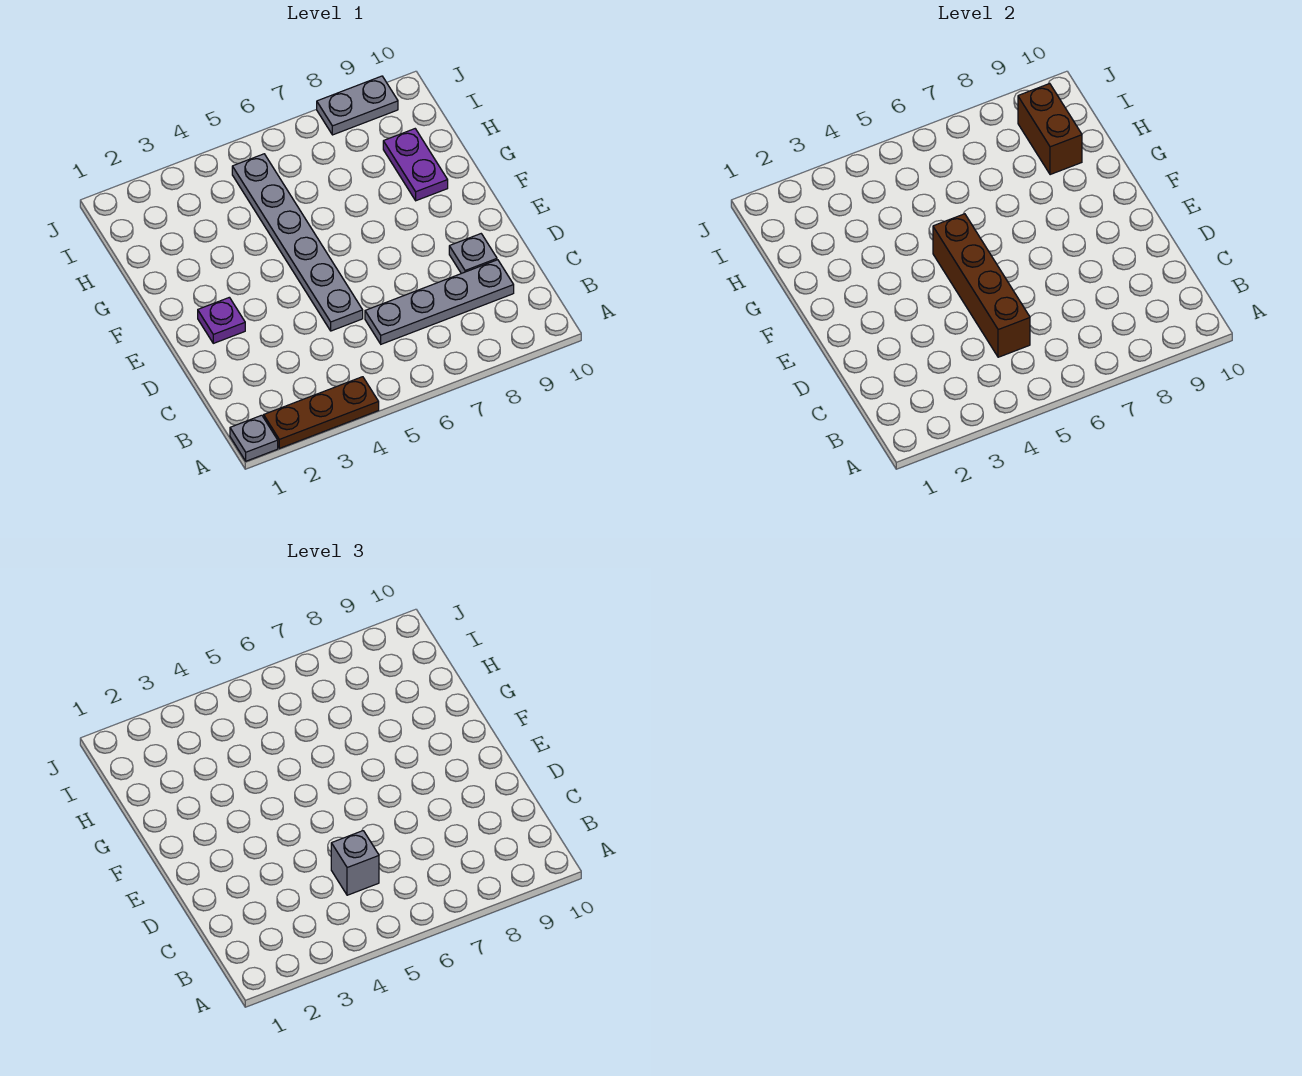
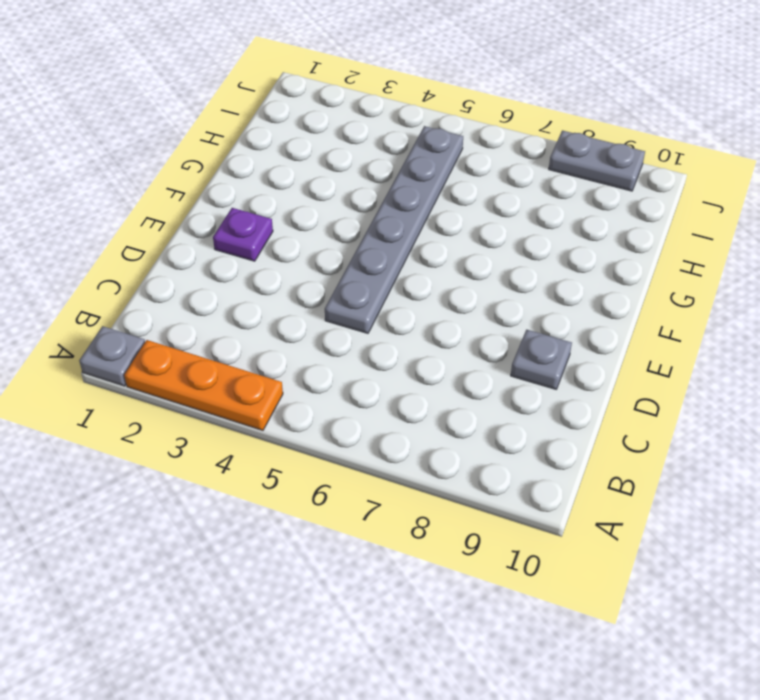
orange 1x3 plate [124,340,283,430] -> brown 1x3 plate [264,377,379,448]
none -> grey 1x4 plate [365,260,514,344]
none -> purple 1x2 plate [383,129,448,201]

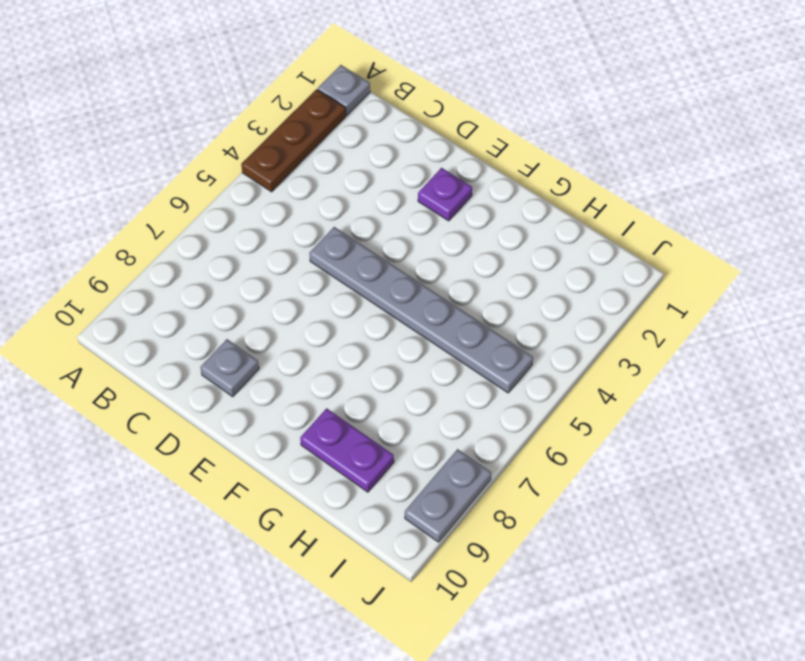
none -> grey 1x4 plate [365,260,514,344]
none -> brown 1x4 brick [933,214,1030,357]

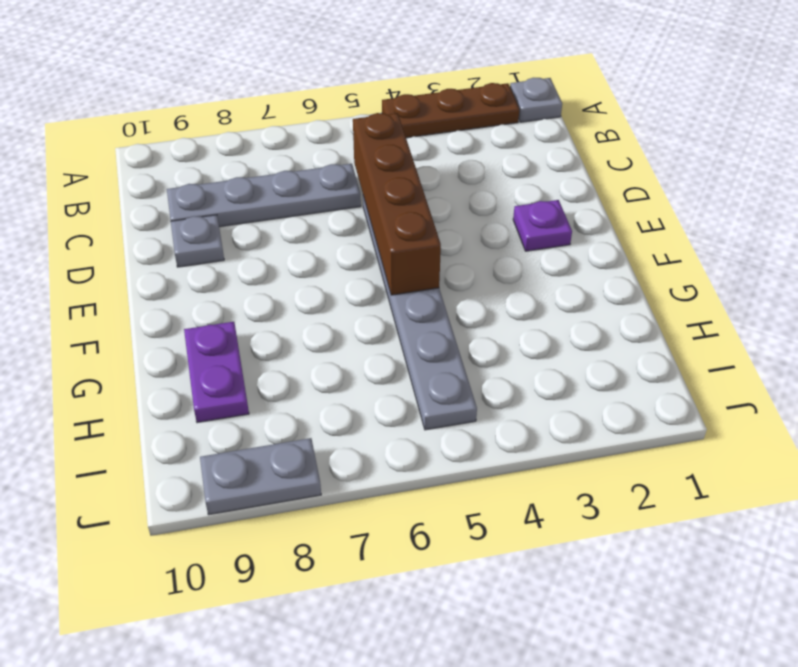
none -> brown 1x2 brick [1018,84,1082,175]
none -> grey 1x1 brick [331,831,379,895]

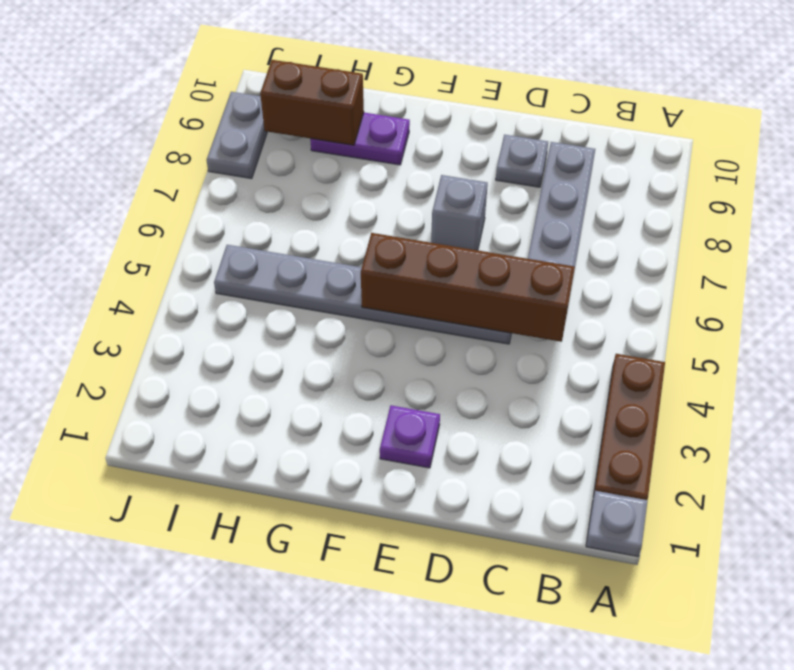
grey 1x1 brick [431,175,488,250] -> grey 1x1 brick moved to [331,831,379,895]

